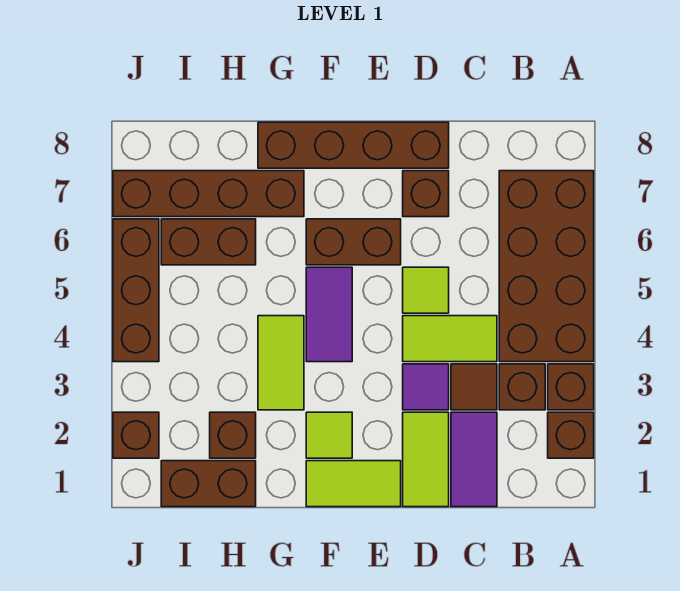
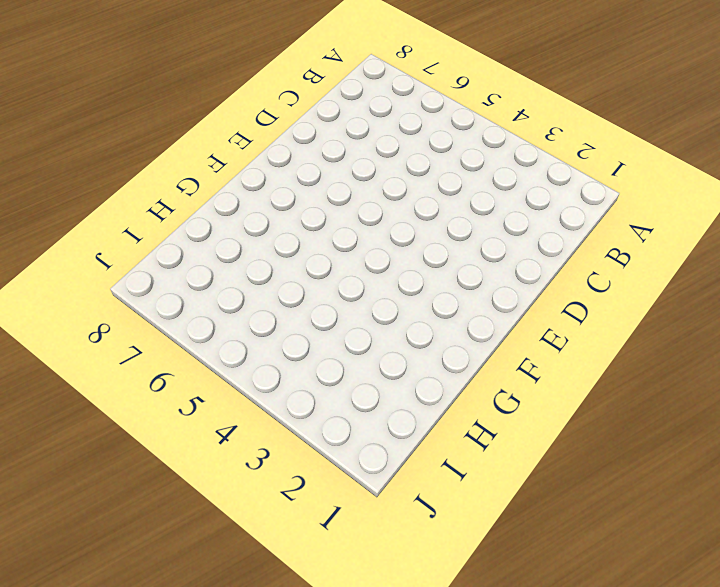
none -> brown 1x1 brick [548,412,594,458]
none -> brown 1x1 brick [548,364,594,410]
none -> brown 2x4 brick [499,171,594,362]

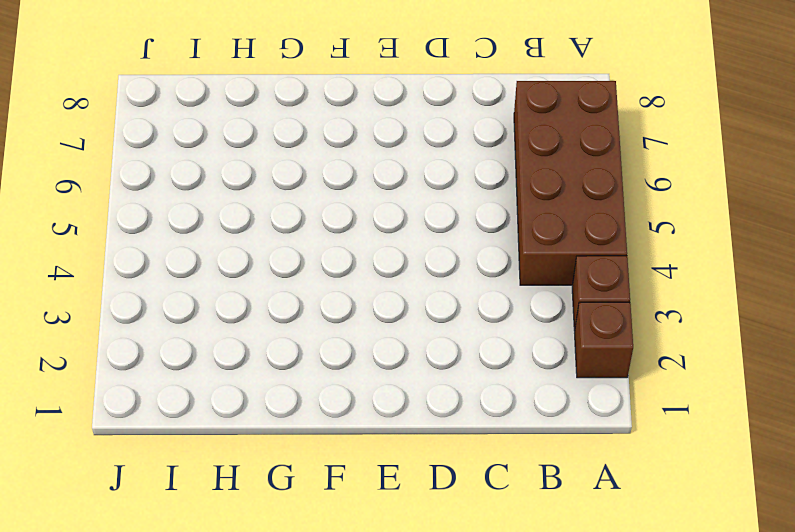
none -> brown 1x1 brick [499,364,545,410]
none -> purple 1x2 tile [451,412,497,507]
none -> brown 1x1 tile [451,364,497,410]

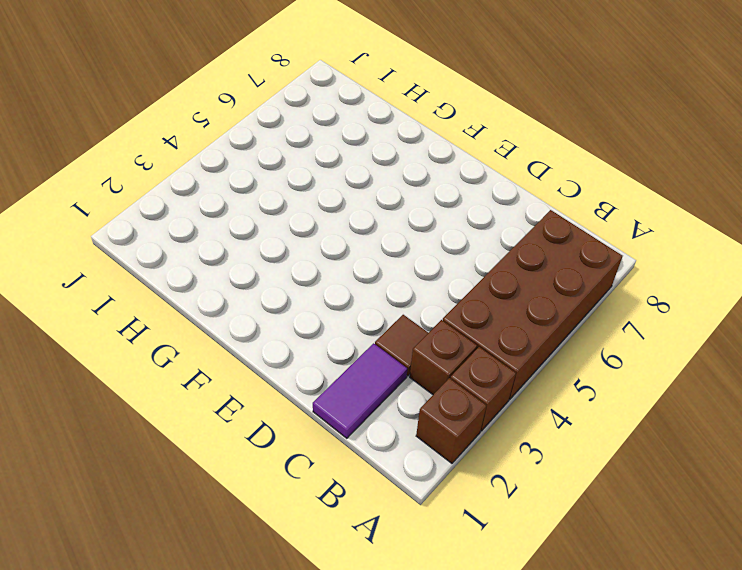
none -> lime 1x2 tile [403,316,497,362]
none -> lime 1x2 tile [403,412,449,507]
none -> purple 1x1 tile [403,364,449,410]

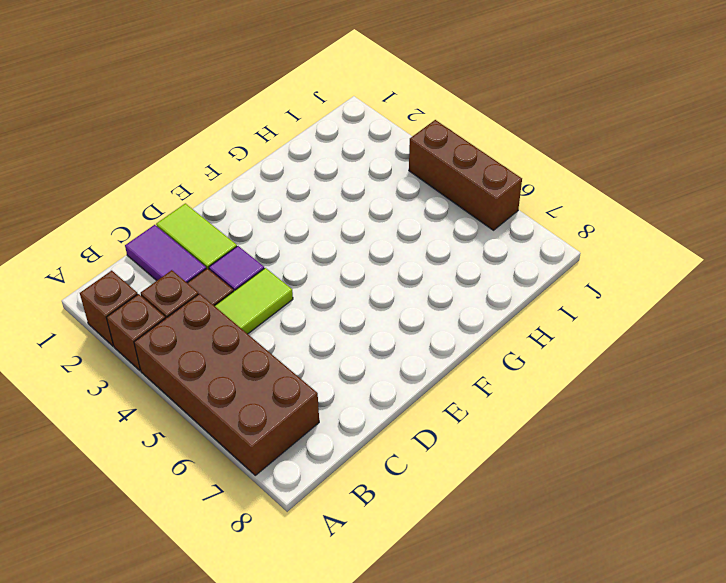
none -> lime 1x1 tile [403,267,449,313]
none -> brown 1x1 brick [403,171,449,217]
none -> brown 1x4 brick [258,122,449,168]

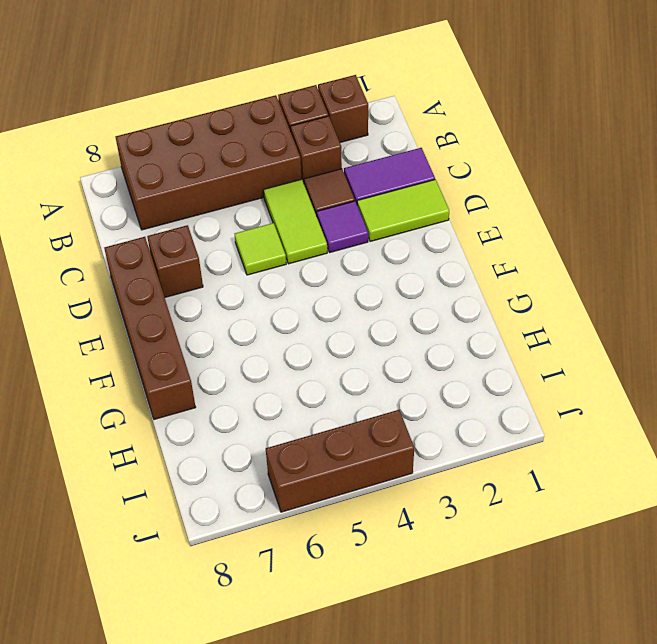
none -> lime 1x2 tile [306,461,401,507]
none -> brown 1x2 brick [306,219,401,265]
none -> lime 1x1 tile [306,412,352,458]

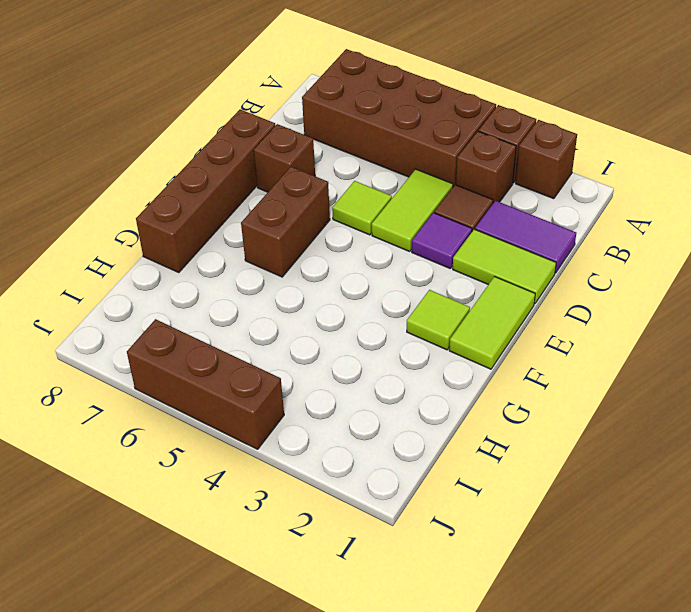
none -> purple 1x2 tile [306,267,352,362]
none -> lime 1x2 tile [258,316,304,410]
none -> brown 1x4 brick [113,171,304,217]

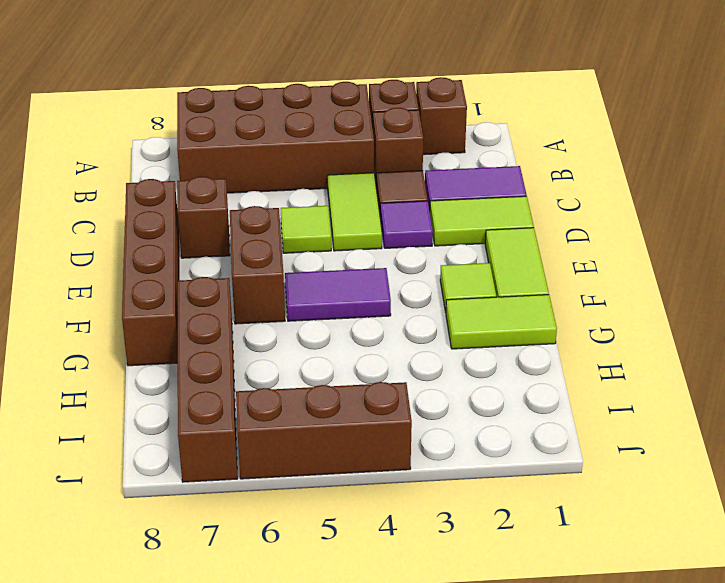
lime 1x2 tile [446,295,557,349] -> lime 1x2 tile moved to [258,316,304,410]
none -> brown 1x2 brick [161,461,256,507]
none -> brown 1x1 brick [210,412,256,458]
none -> brown 1x2 brick [161,219,256,265]

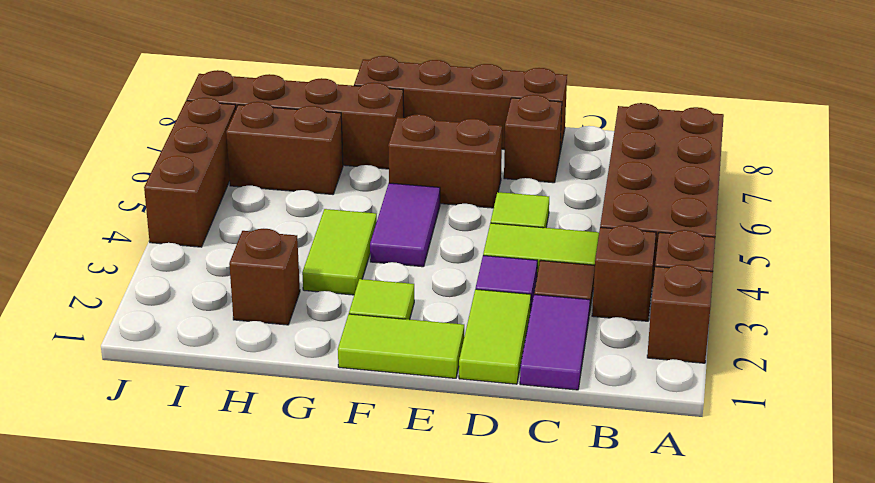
none -> brown 1x2 brick [161,461,256,507]
none -> brown 1x1 brick [113,412,159,458]

